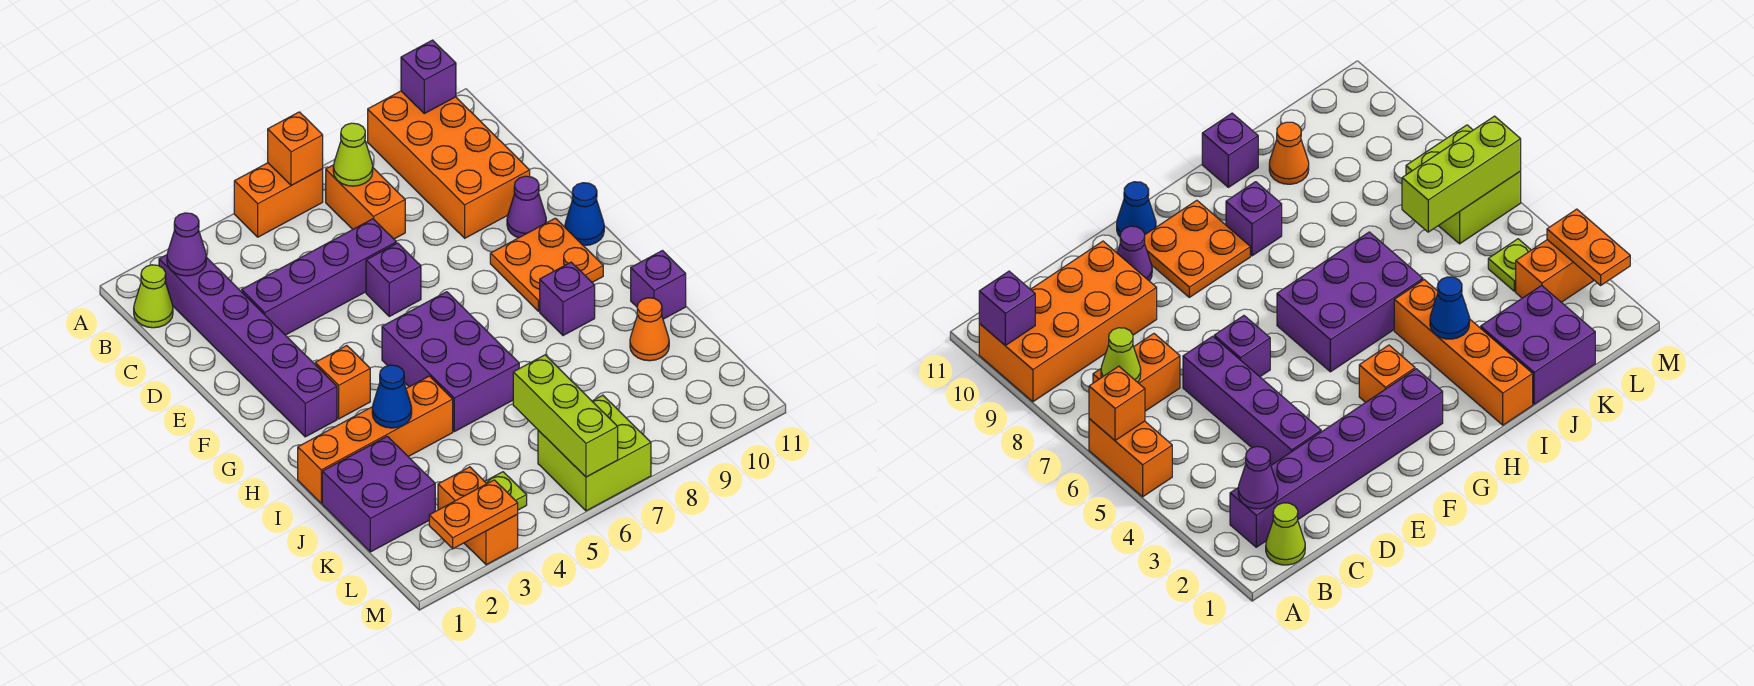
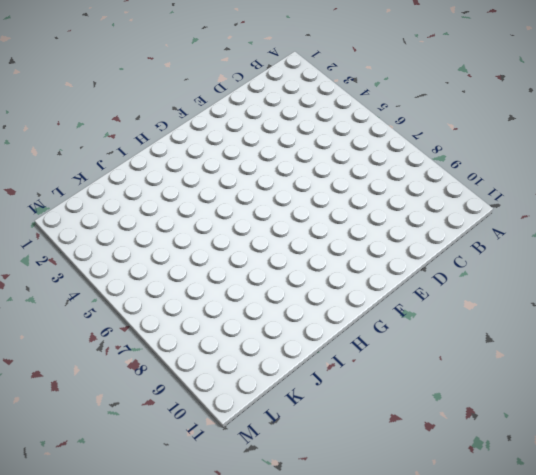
none -> orange 1x2 brick [234,163,323,237]
none -> orange 2x4 brick [368,91,530,238]
none -> lime 1x1 cone [134,265,173,328]

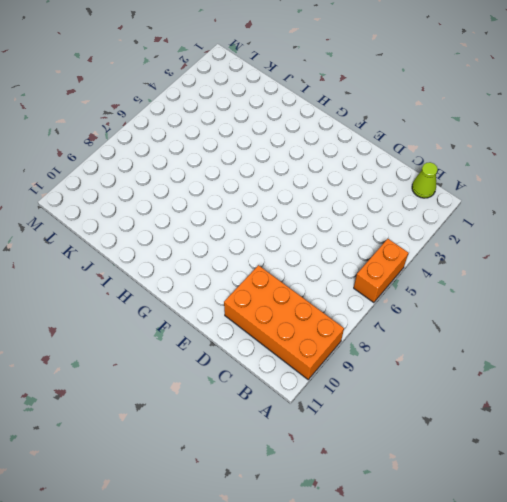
none -> purple 1x6 brick [159,255,337,437]
none -> orange 1x2 brick [326,165,405,239]
none -> purple 1x4 brick [242,219,396,335]

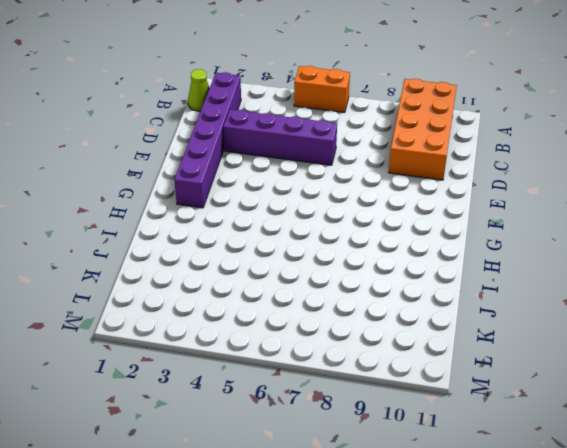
none -> orange 1x2 brick [326,165,405,239]
none -> purple 1x1 brick [366,243,421,316]
none -> purple 1x1 cone [507,176,546,238]

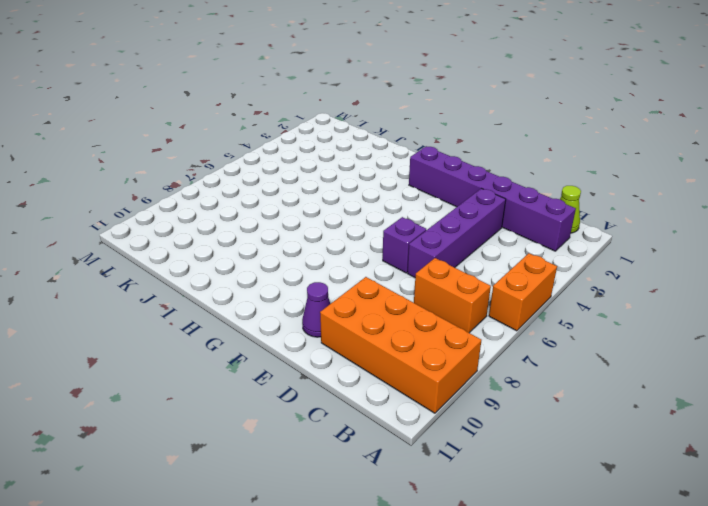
none -> orange 2x2 plate [490,218,603,311]
none -> blue 1x1 cone [565,183,604,246]
none -> orange 1x1 brick [315,346,370,419]

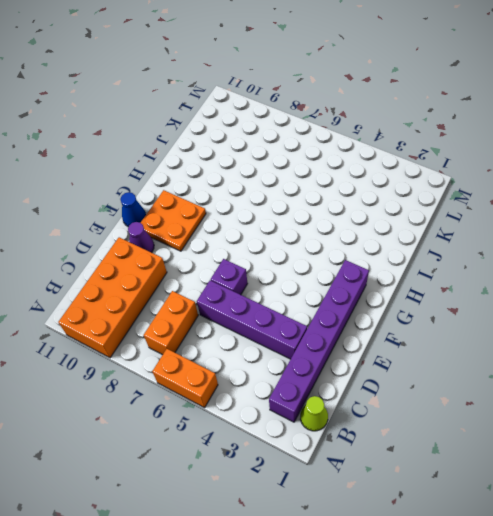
none -> orange 1x1 brick [315,346,370,419]
none -> purple 2x3 brick [382,292,519,432]
none -> purple 1x1 brick [540,262,595,336]

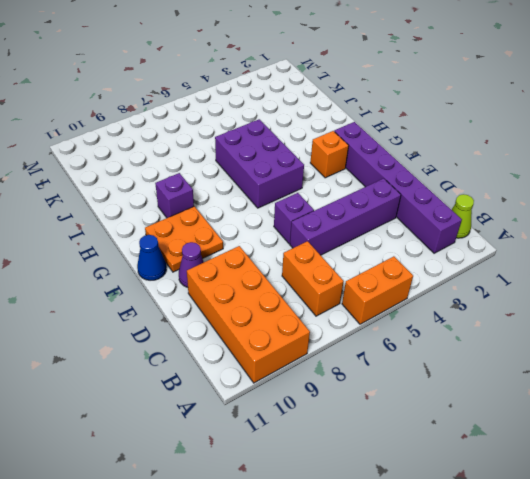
none -> orange 1x4 brick [298,376,453,503]
none -> purple 1x1 brick [631,251,686,319]
none -> purple 2x2 brick [322,436,435,552]

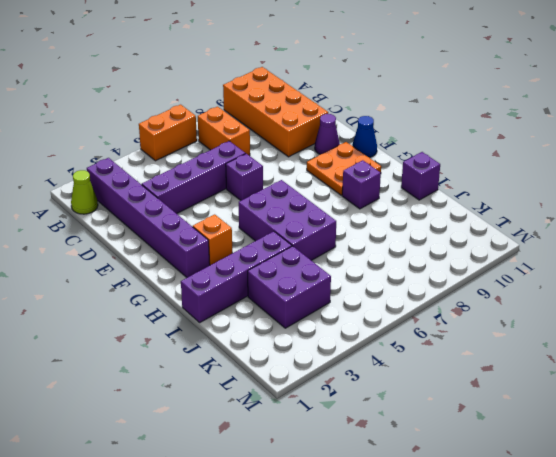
purple 1x4 brick [181,231,292,322] -> orange 1x4 brick [298,376,453,503]
purple 2x2 brick [248,246,331,328] -> purple 2x2 brick moved to [322,436,435,552]
none -> orange 1x1 cone [630,298,669,361]
none -> orange 1x2 brick [438,467,518,565]
none -> lime 1x1 plate [485,472,527,510]

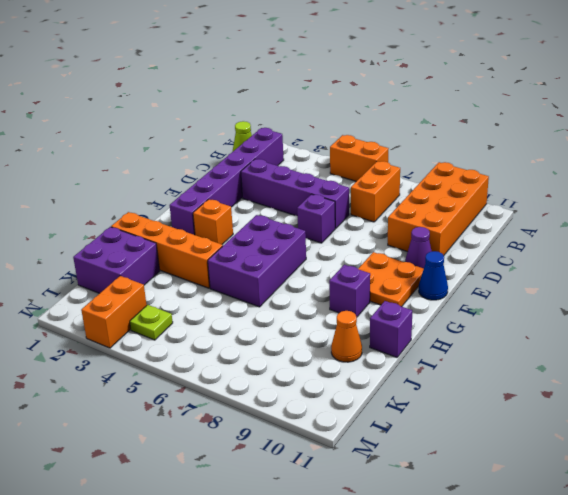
none -> lime 2x2 brick [538,395,651,511]
none -> orange 1x1 brick [268,112,323,186]
none -> purple 1x1 brick [401,40,456,114]

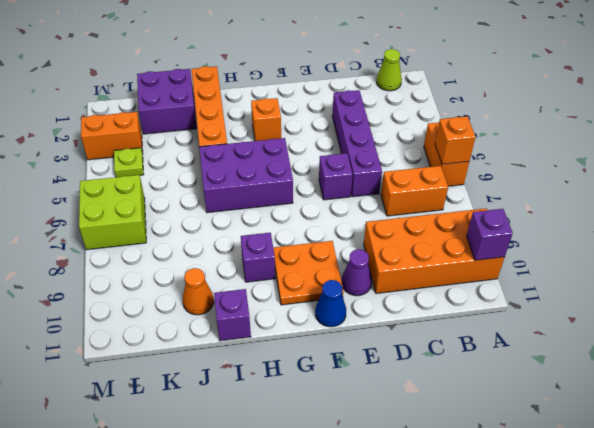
none -> purple 1x6 brick [159,255,337,437]
none -> purple 1x1 cone [167,213,206,276]
none -> lime 1x1 cone [333,123,373,186]

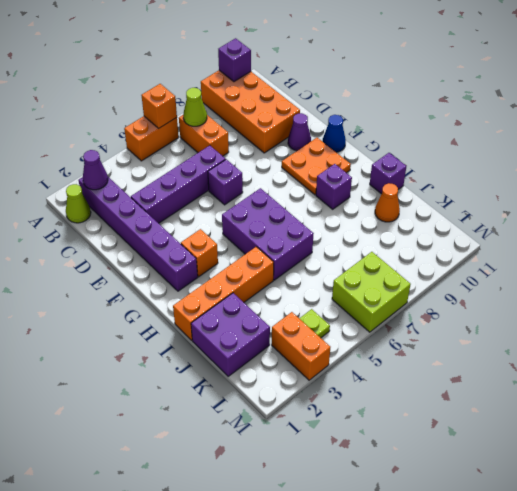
none -> blue 1x1 cone [372,365,412,428]
none -> lime 1x3 brick [513,355,618,477]
none -> orange 1x2 plate [429,480,518,549]

